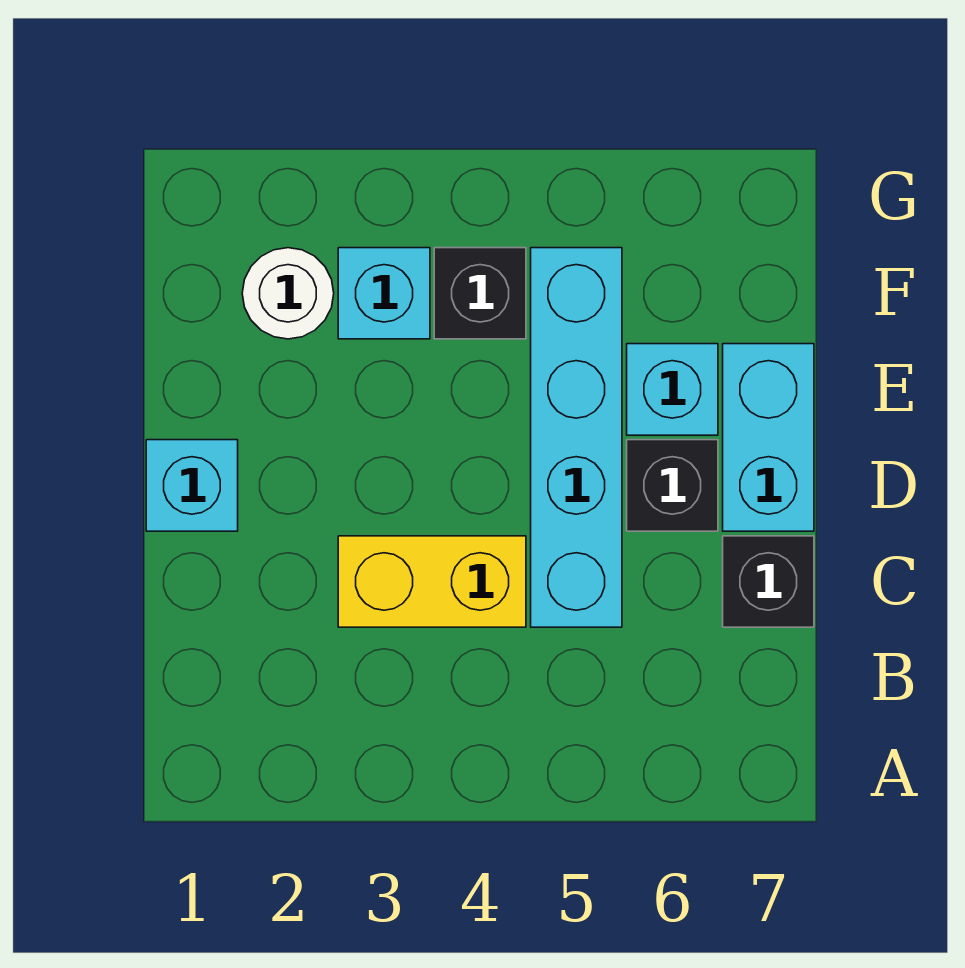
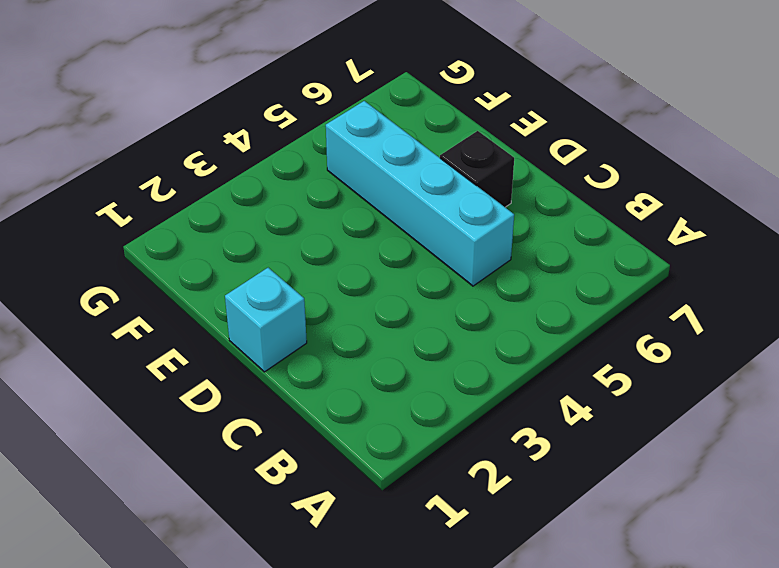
none -> yellow 1x2 brick [338,536,526,627]
none -> black 1x1 brick [723,536,814,627]

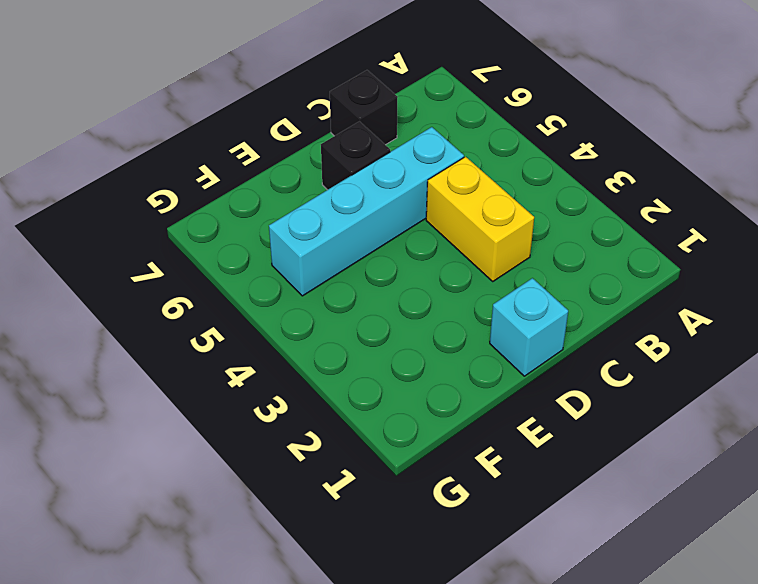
none -> cyan 1x2 brick [723,344,814,531]
none -> cyan 1x1 brick [627,344,718,435]

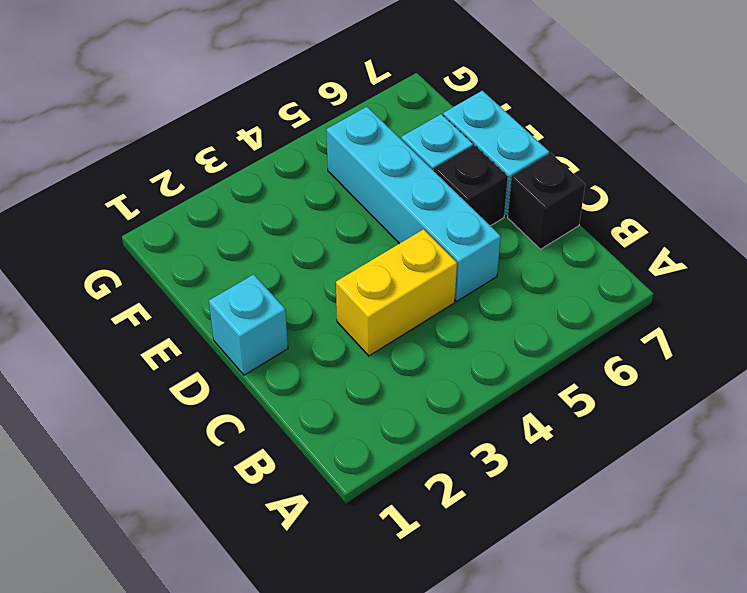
none -> white 1x1 round brick [242,248,334,339]
none -> cyan 1x1 brick [338,248,430,339]

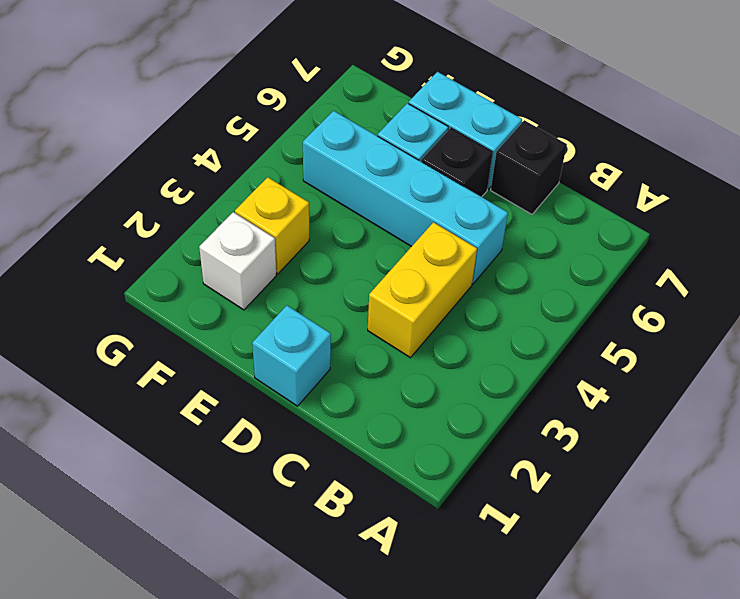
white 1x1 brick [199,212,276,310] -> white 1x1 round brick [242,248,334,339]
yellow 1x1 brick [235,177,309,274] -> cyan 1x1 brick [338,248,430,339]
none -> black 1x1 brick [434,248,526,339]

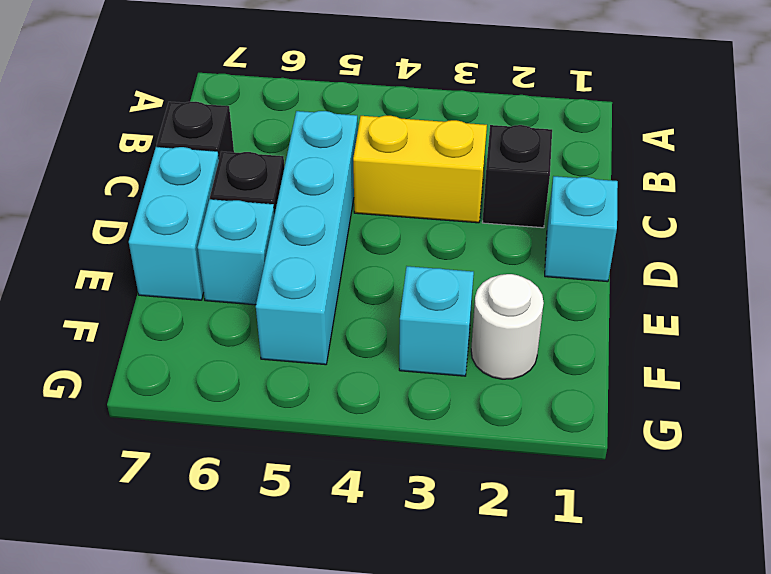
black 1x1 brick [482,125,552,228] -> black 1x1 brick moved to [434,248,526,339]

